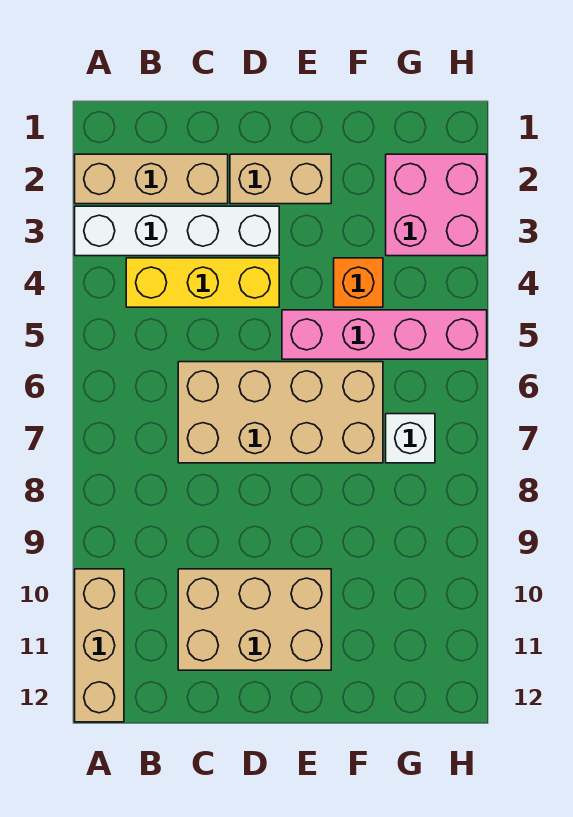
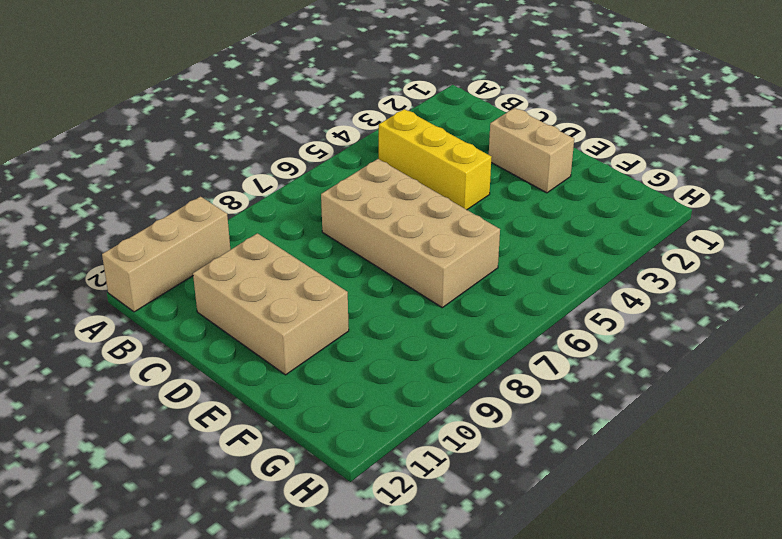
none -> tan 1x3 brick [75,154,228,204]
none -> white 1x4 brick [75,206,279,256]

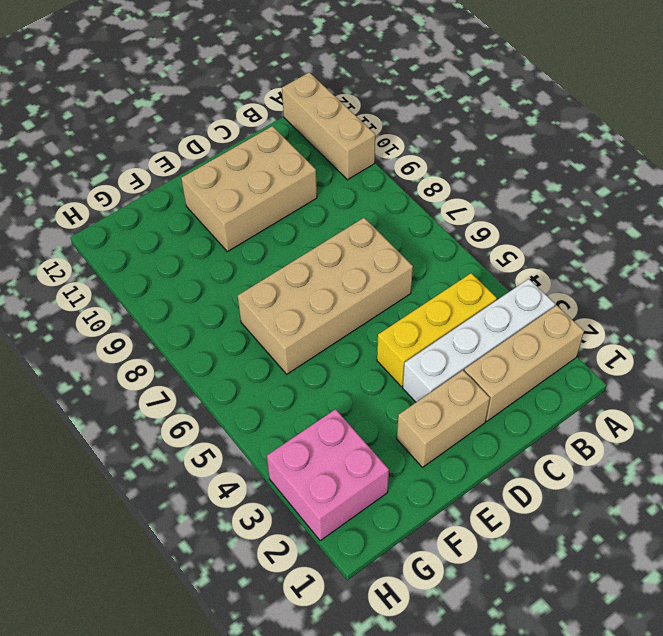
none -> pink 1x4 brick [282,310,487,359]
none -> orange 1x1 brick [334,258,383,307]

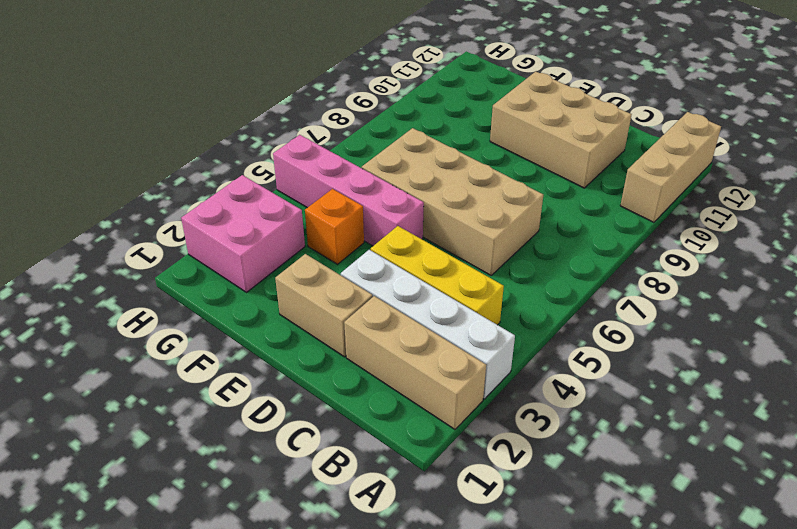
none -> white 1x1 brick [386,414,435,463]

